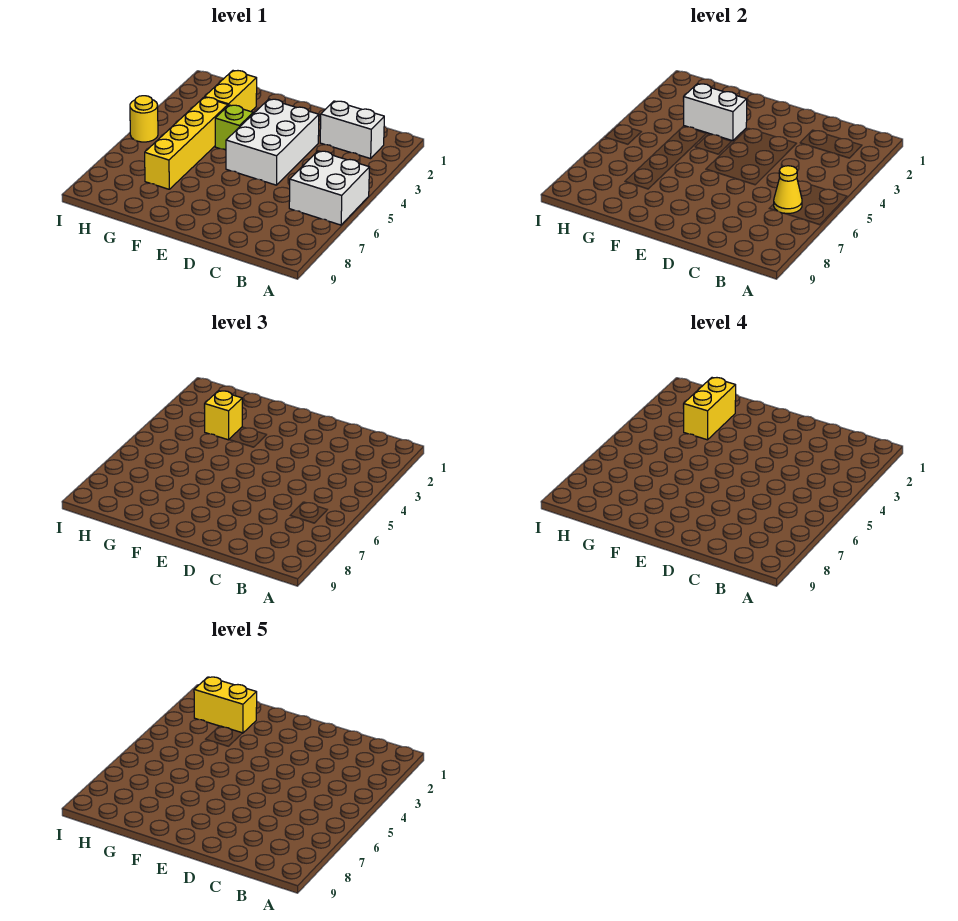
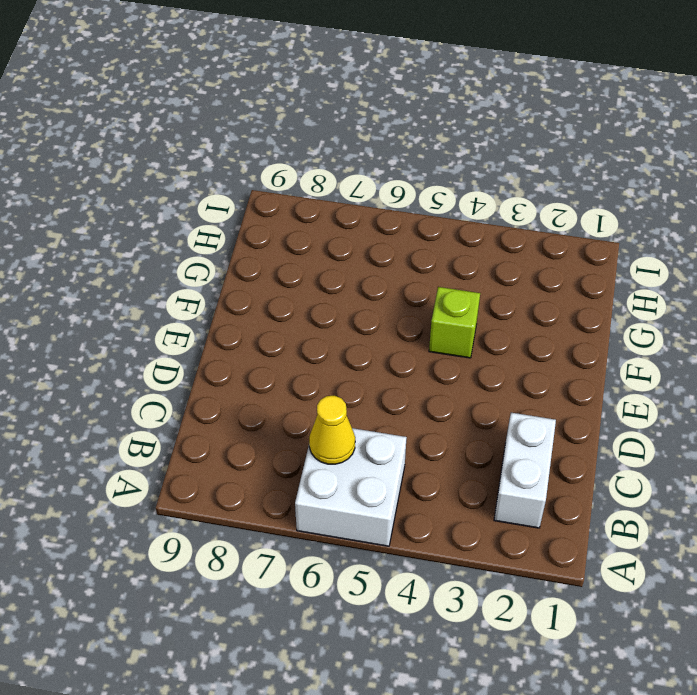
none -> white 2x3 brick [226,99,319,185]
none -> yellow 1x2 brick [205,71,257,112]
none -> yellow 1x4 brick [145,97,228,189]

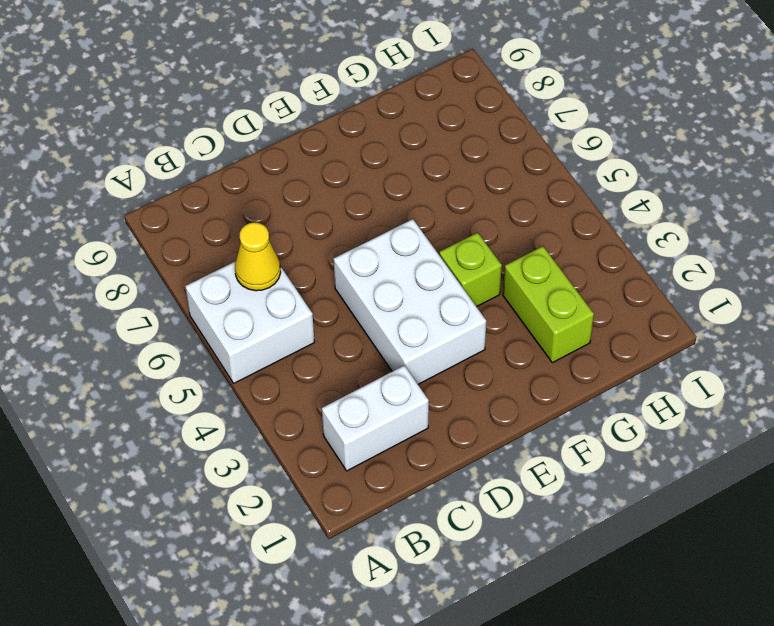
lime 1x2 brick [503,246,594,363] -> yellow 1x2 brick [205,71,257,112]
none -> yellow 1x4 brick [145,97,228,189]
none -> yellow 1x1 round brick [130,96,158,142]
none -> white 1x2 brick [684,84,747,141]

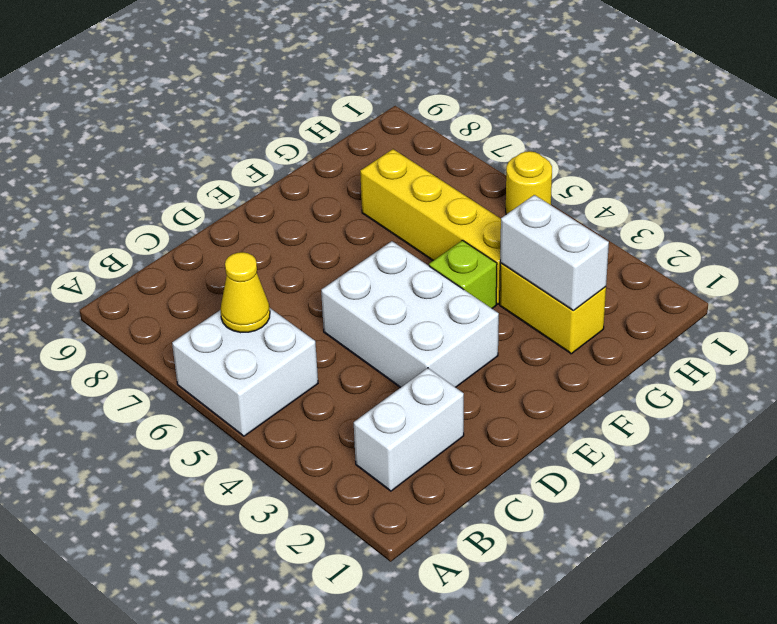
white 1x2 brick [500,195,609,310] -> white 1x2 brick turned to [684,84,747,141]
none -> yellow 1x1 brick [205,391,242,440]
none -> yellow 1x2 brick [684,378,736,440]
none -> yellow 1x2 brick [194,677,257,733]

